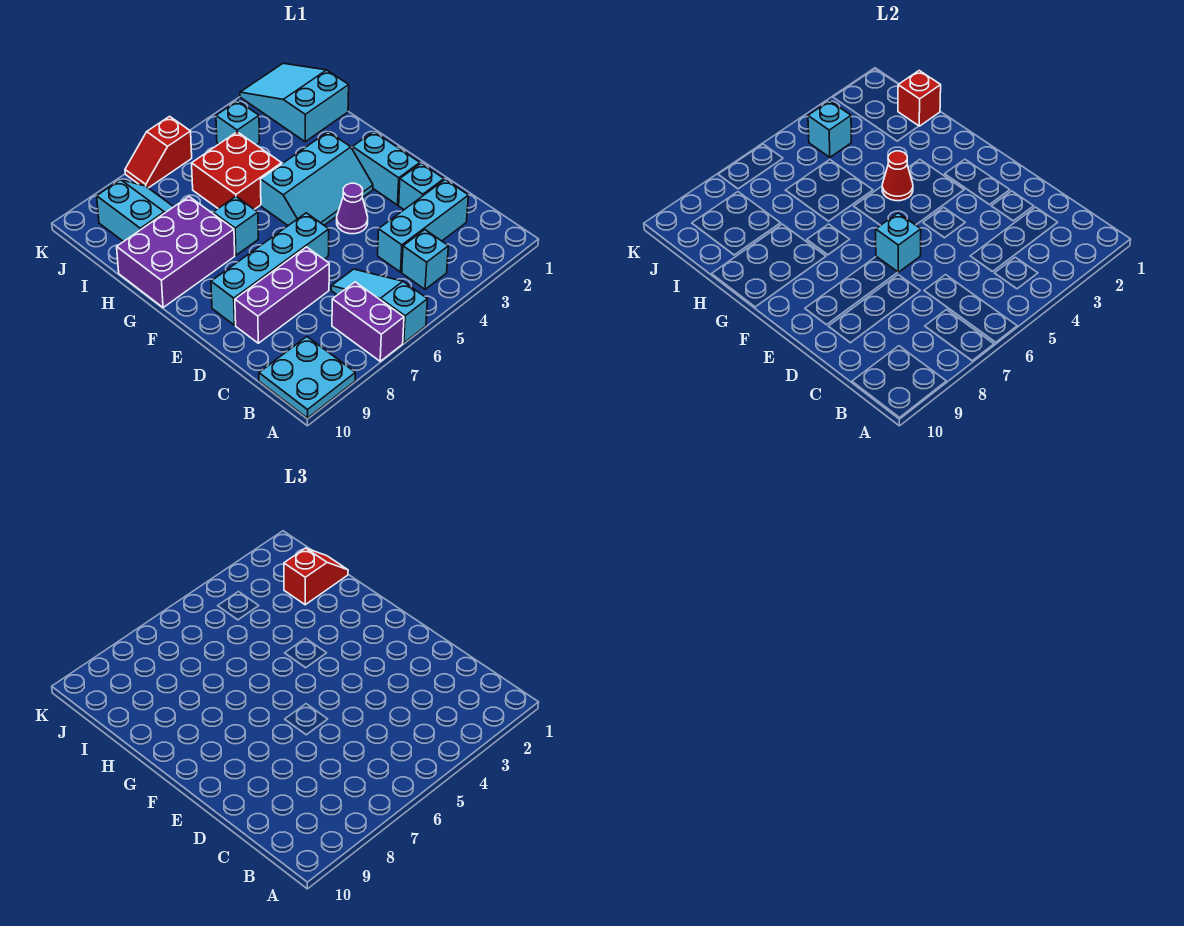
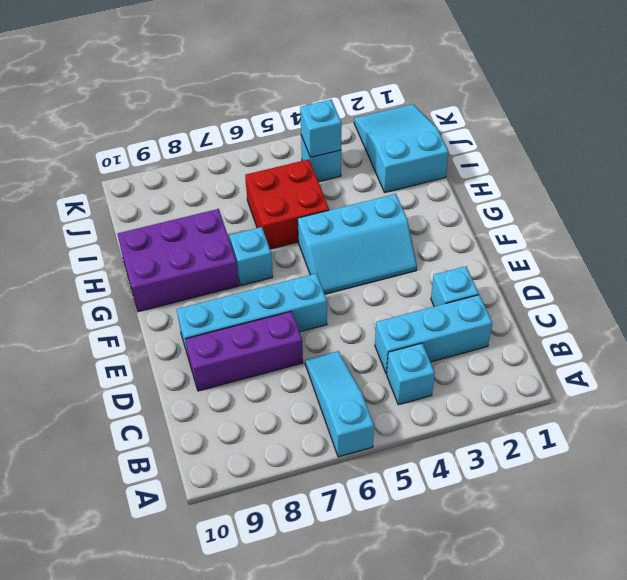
none -> purple 1x2 brick [332,282,404,361]
none -> cyan 2x2 plate [259,337,355,418]
none -> cyan 1x2 brick [352,132,420,205]

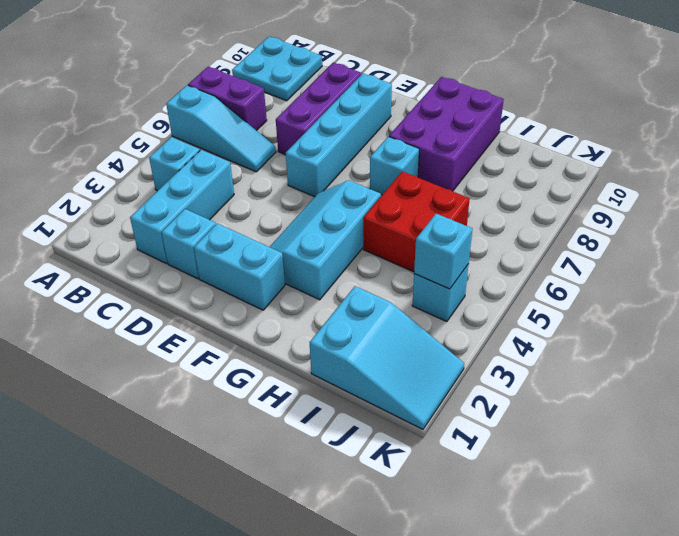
none -> purple 1x1 cone [337,183,368,234]
none -> cyan 2x2 slope [97,180,173,242]
none -> red 1x2 slope [125,116,192,188]

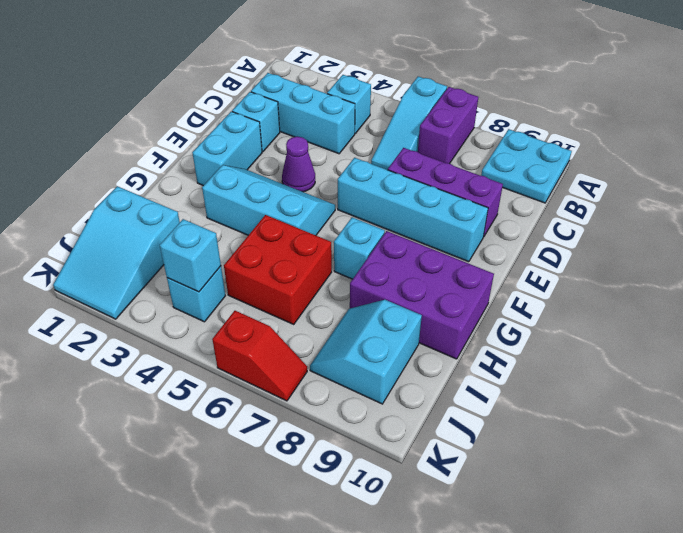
none -> cyan 1x1 brick [876,213,921,272]
none -> red 1x1 cone [882,151,913,201]
none -> red 1x1 brick [898,71,941,126]

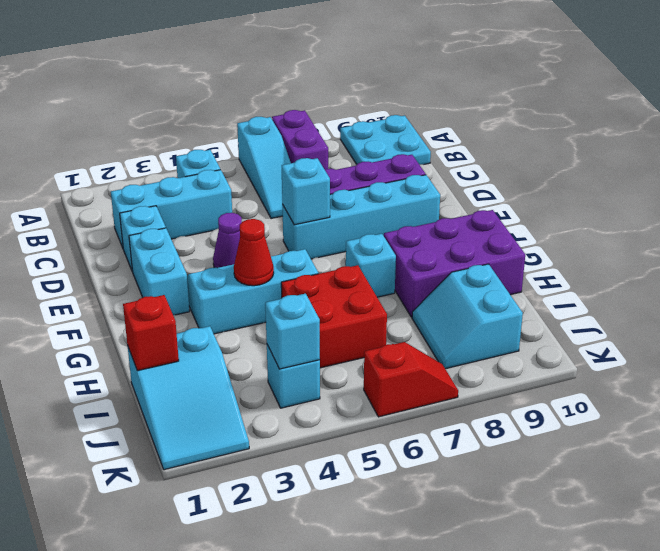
none -> red 1x2 slope [284,548,348,605]

